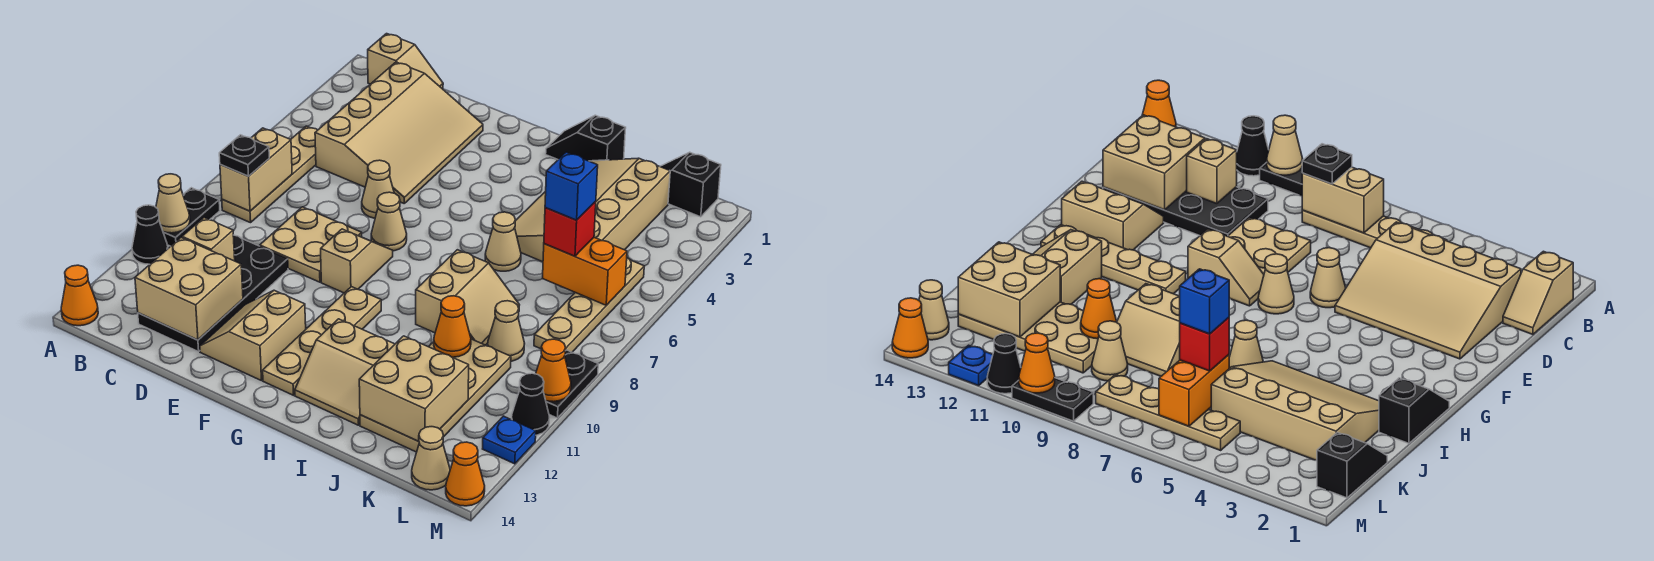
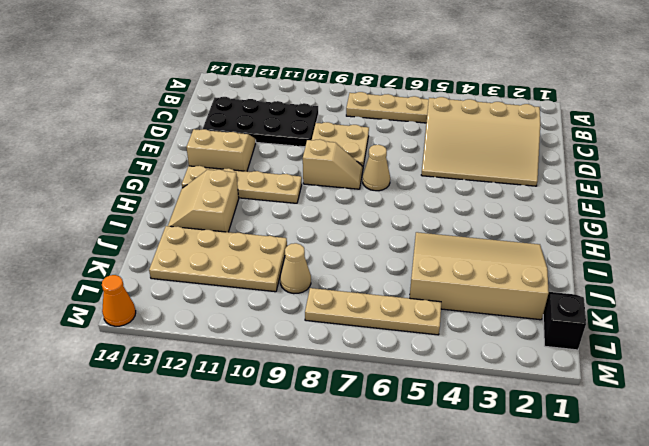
none -> black 1x2 plate [163,188,220,246]
none -> black 1x1 cone [132,205,168,264]
none -> orange 1x1 cone [61,265,98,326]
none -> tan 1x2 slope [368,34,443,89]

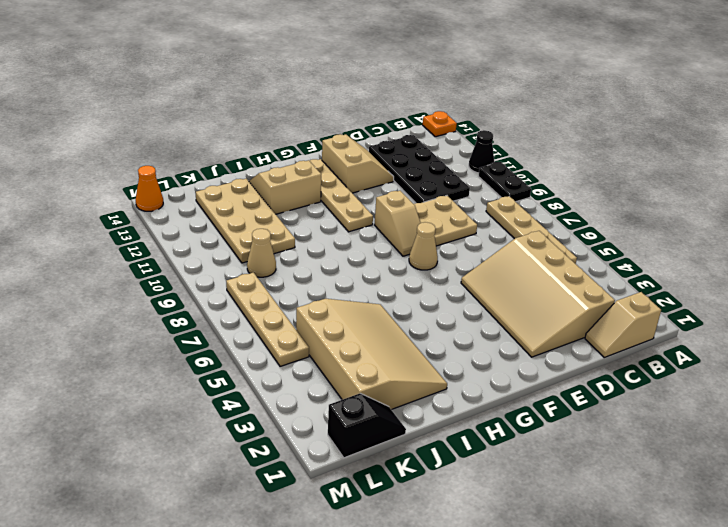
orange 1x1 plate [423,111,457,137] -> orange 1x1 cone [61,265,98,326]
none -> tan 1x1 cone [362,160,394,218]
none -> black 1x2 slope [546,115,626,161]
none -> tan 1x1 cone [485,212,521,271]
none -> tan 2x2 slope [416,250,519,345]

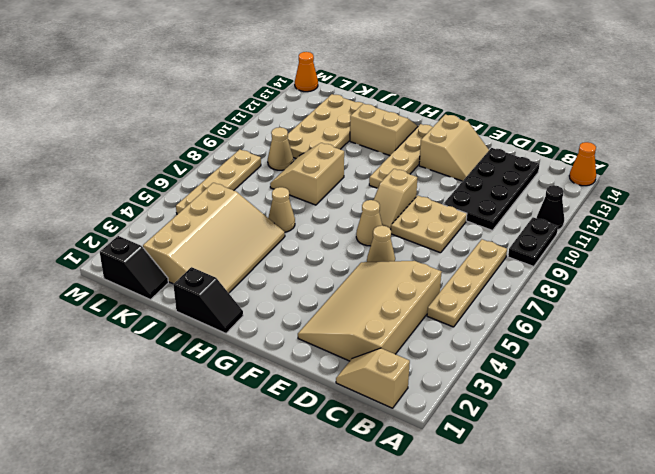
none -> tan 1x1 cone [412,427,450,490]
none -> black 1x2 plate [546,350,598,418]
none -> black 1x1 cone [512,373,550,435]
none -> blue 1x1 plate [483,416,536,464]

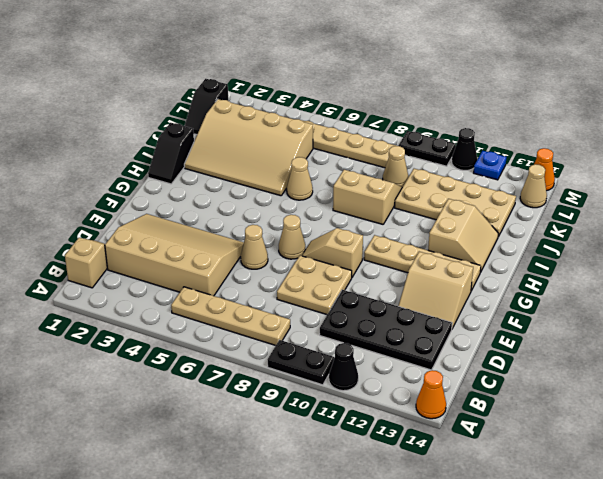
none -> tan 1x1 cone [156,174,190,233]
none -> tan 1x2 brick [220,128,292,211]
none -> tan 1x1 brick [182,218,235,261]
none -> tan 2x2 brick [135,238,243,340]

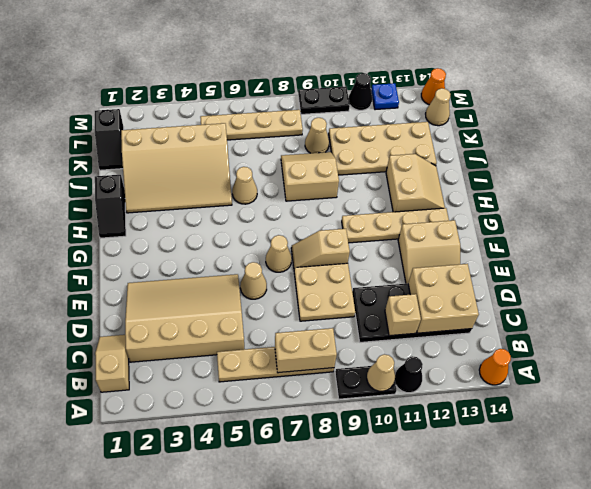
none -> orange 1x1 cone [434,296,471,357]
none -> tan 2x2 brick [359,336,469,441]
none -> orange 1x2 brick [543,238,627,305]
none -> orange 1x1 cone [536,339,571,402]

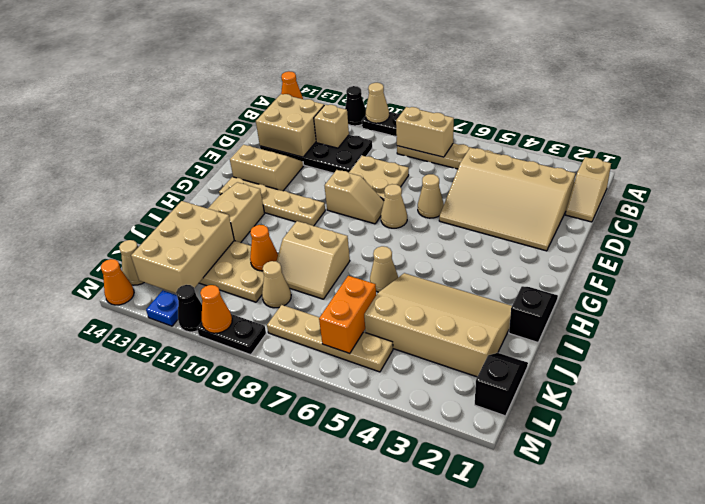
tan 2x3 brick [131,201,234,293] -> tan 2x2 brick [359,336,469,441]
none -> black 1x1 plate [219,135,269,176]
none -> red 1x1 brick [544,201,596,256]
none -> blue 1x1 brick [545,152,598,220]

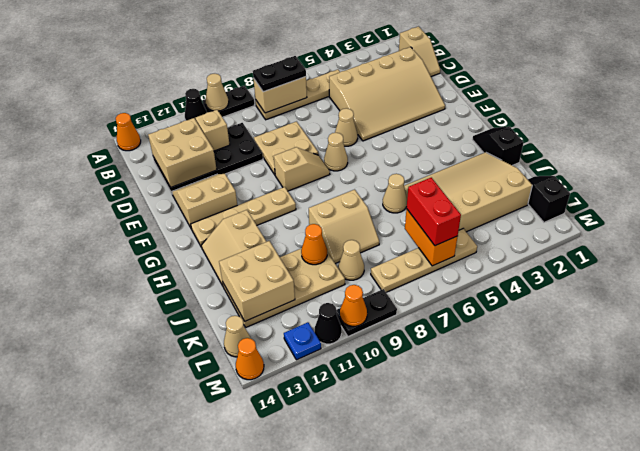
black 1x2 plate [253,56,306,92] -> black 1x1 plate [219,135,269,176]
red 1x2 brick [407,178,461,246] -> red 1x1 brick [544,201,596,256]
none -> blue 1x1 brick [545,152,598,220]

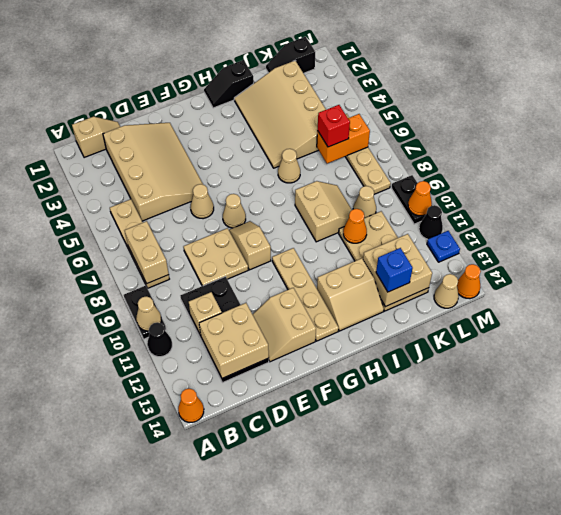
blue 1x1 brick [376,248,413,292] -> blue 1x1 brick moved to [545,152,598,220]
none -> black 1x1 plate [219,135,269,176]

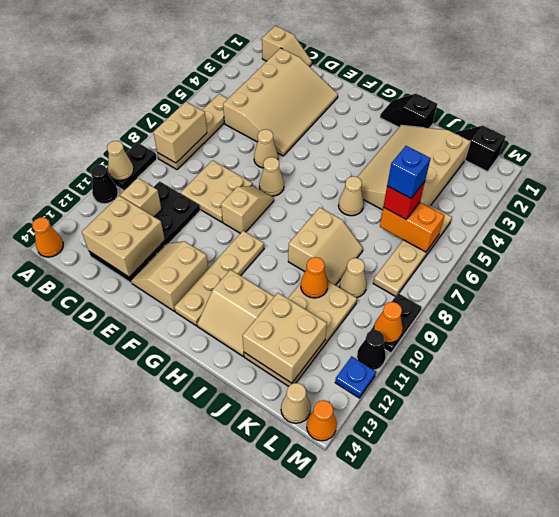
none -> black 1x1 plate [219,135,269,176]

